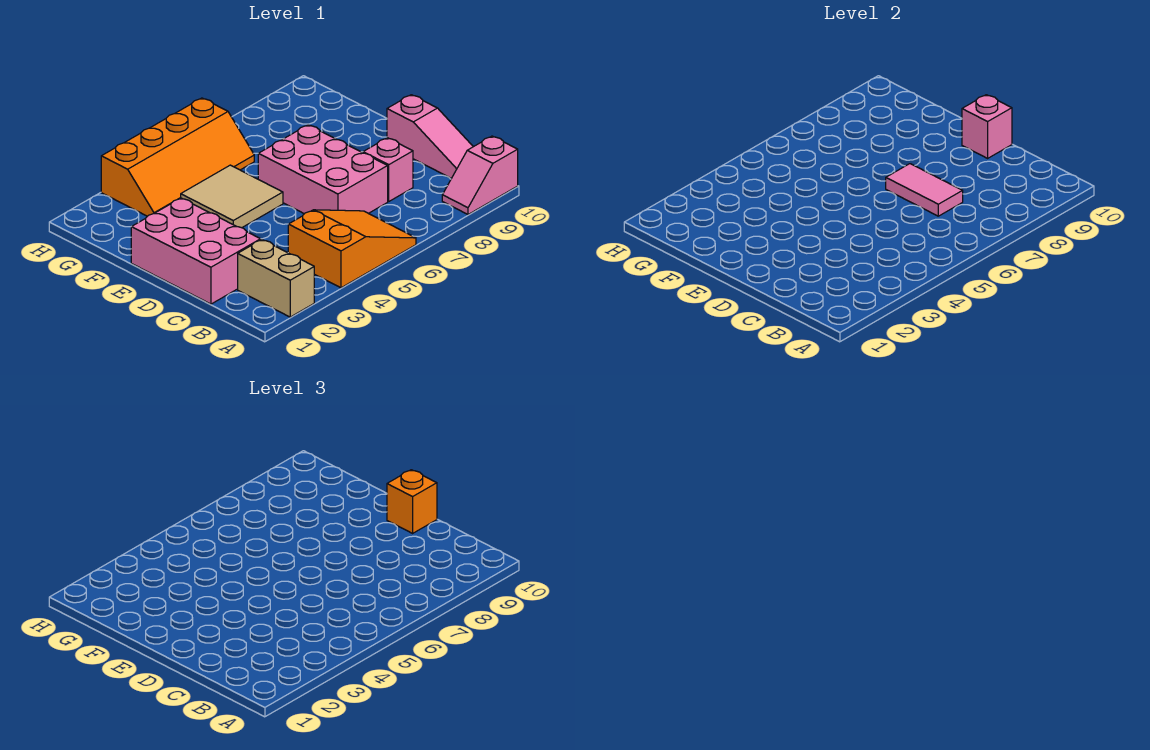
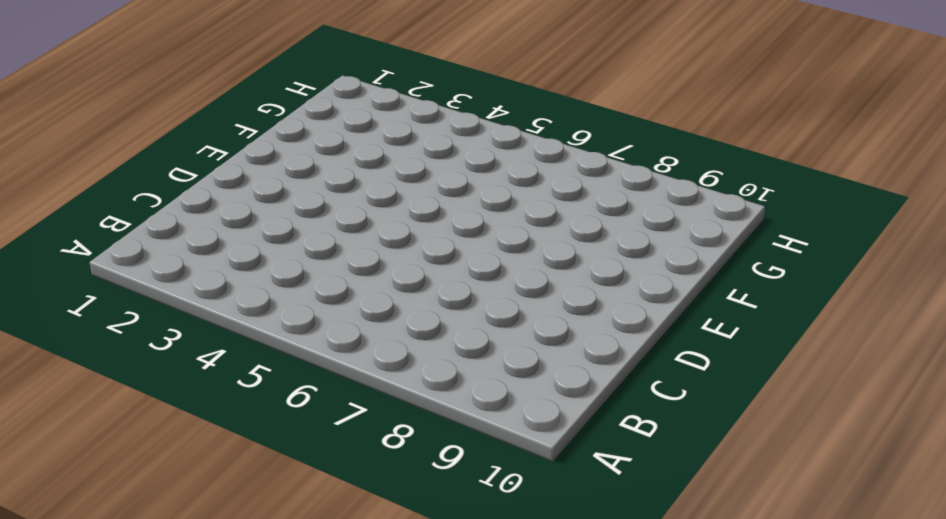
none -> tan 1x2 brick [238,240,314,317]
none -> orange 2x3 slope [288,210,416,288]
none -> pink 1x2 slope [442,136,518,214]

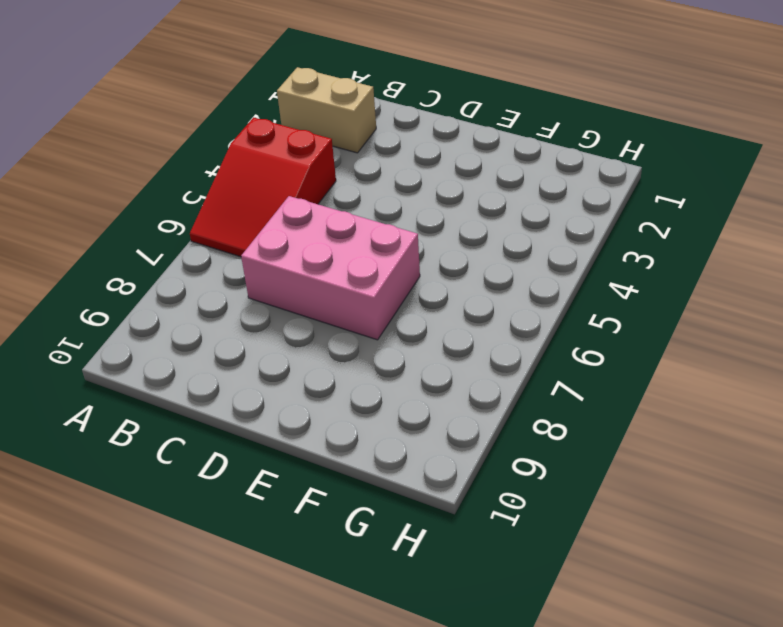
red 2x3 slope [190,117,336,257] -> orange 2x3 slope [288,210,416,288]
none -> pink 1x2 slope [442,136,518,214]
none -> pink 1x3 slope [387,95,473,178]
none -> pink 2x3 brick [131,198,261,304]

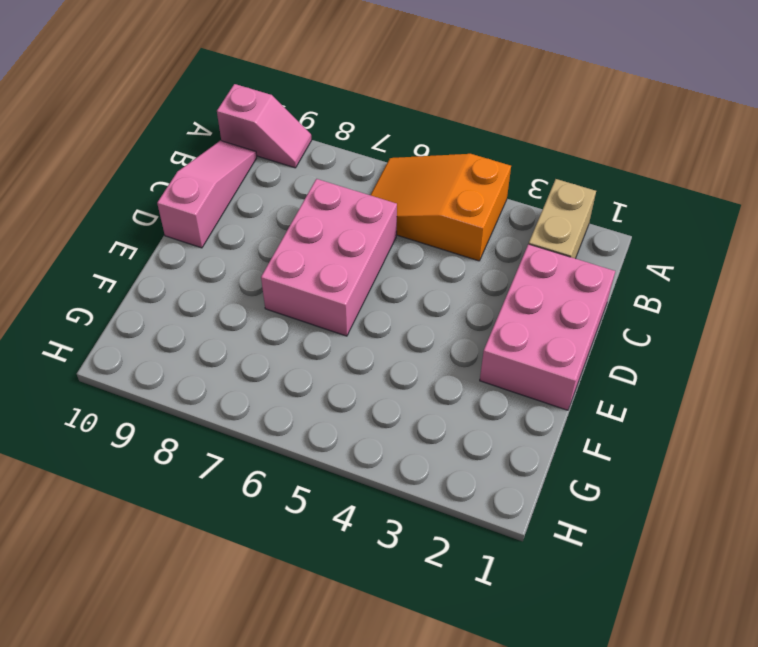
none -> pink 1x1 brick [363,138,413,201]
none -> tan 2x2 tile [181,165,283,228]
none -> orange 2x4 slope [101,98,254,216]

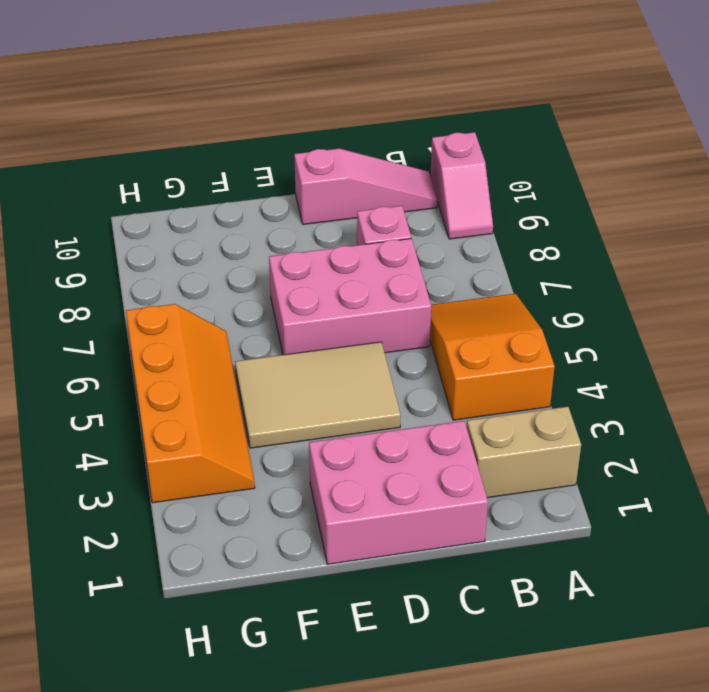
tan 2x3 tile [235,342,401,448] -> tan 2x2 tile [181,165,283,228]
none -> pink 1x2 tile [886,164,963,216]
none -> pink 1x1 brick [962,95,1012,158]
none -> orange 1x1 brick [387,470,437,533]

